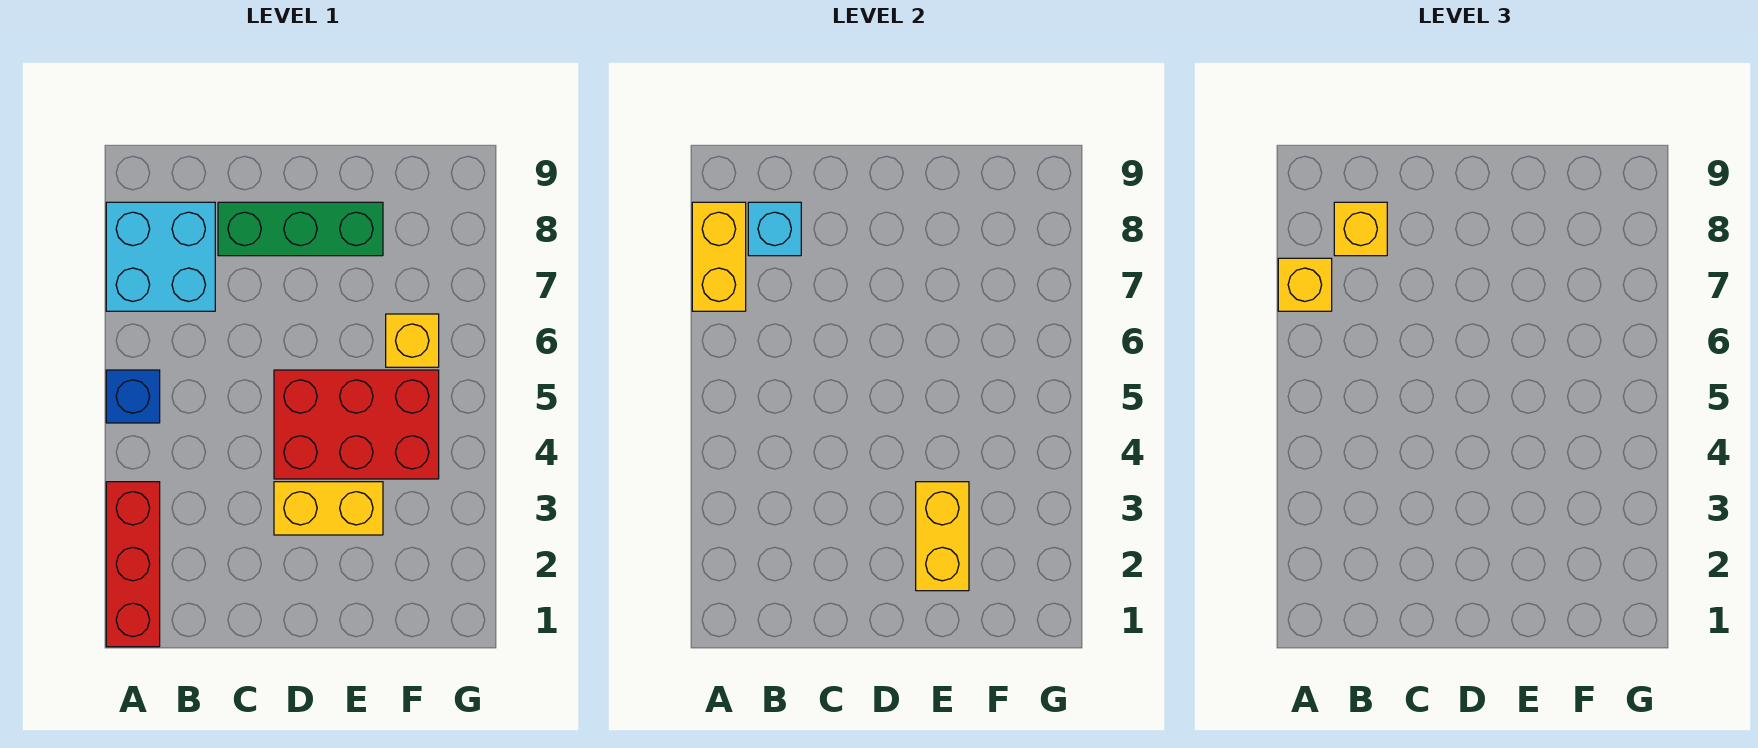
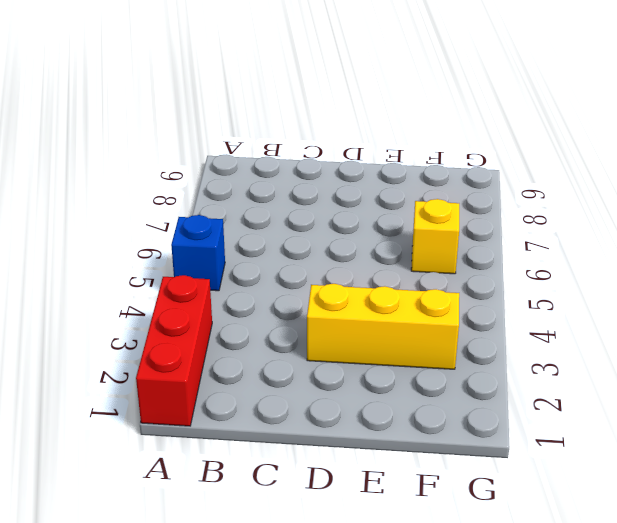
yellow 1x3 brick [307,284,459,369] -> yellow 1x2 brick [274,482,383,535]
none -> cyan 2x2 brick [106,202,215,311]
none -> green 1x3 brick [218,202,383,256]
none -> red 2x3 brick [274,370,439,479]

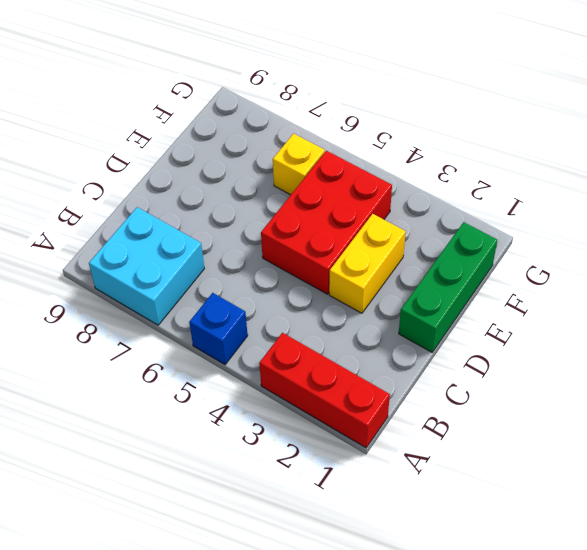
green 1x3 brick [399,222,497,352] -> green 1x3 brick moved to [218,202,383,256]
none -> yellow 1x2 brick [692,202,746,311]
none -> cyan 1x1 brick [748,202,801,256]
none -> yellow 1x2 brick [916,482,969,591]

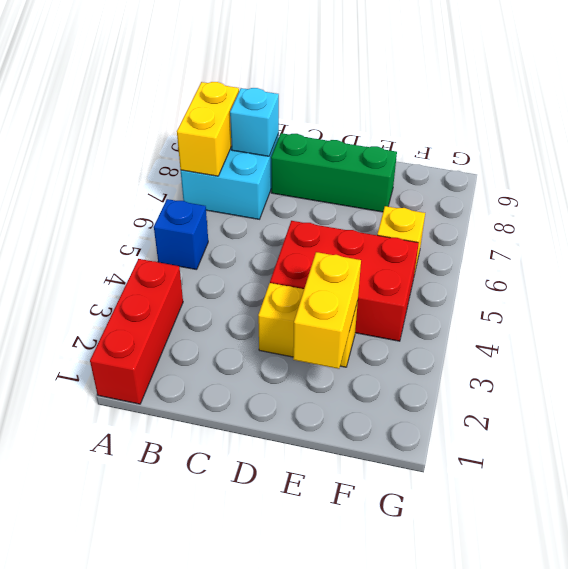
none -> yellow 1x1 brick [1278,258,1332,311]
none -> yellow 1x1 brick [1334,202,1387,256]

